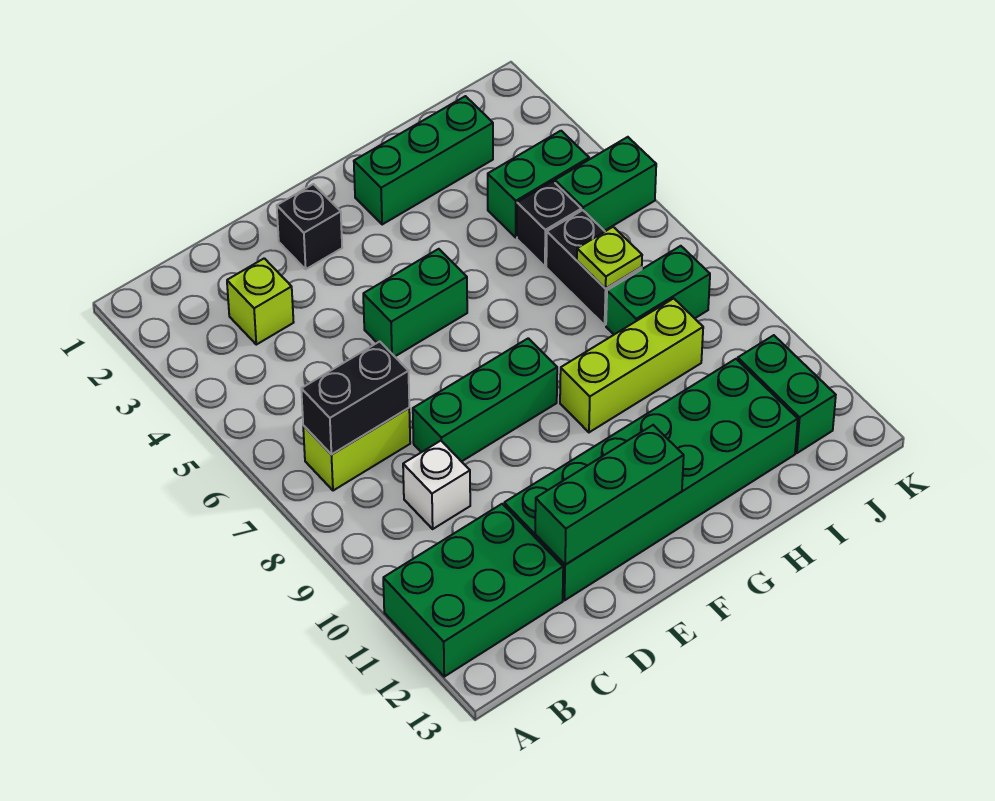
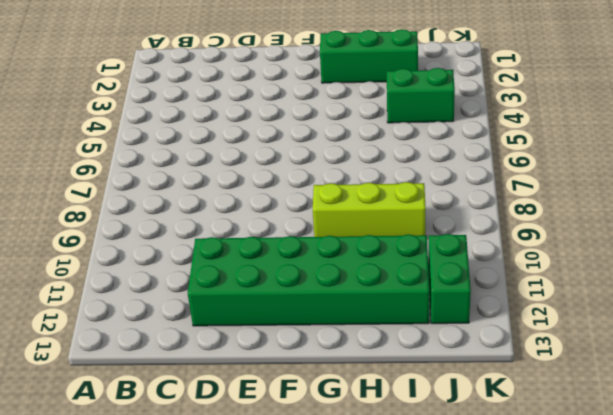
none -> green 2x3 brick [383,504,563,677]
none -> lime 1x2 brick [303,408,410,491]
none -> lime 1x1 brick [227,258,294,345]

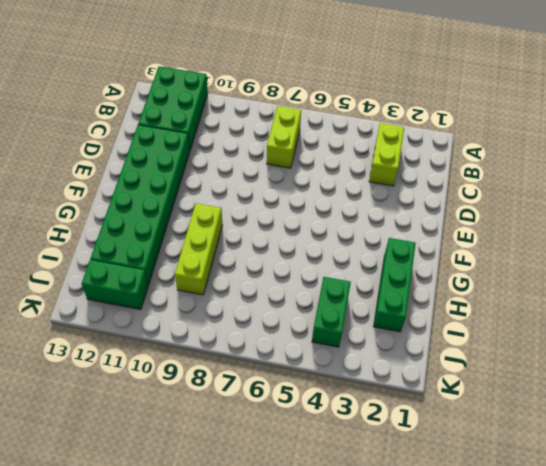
lime 1x2 brick [369,123,404,186] -> lime 1x1 brick [227,258,294,345]
none -> white 1x1 brick [403,441,470,529]
none -> green 1x3 brick [413,338,557,462]
none -> black 1x1 brick [277,184,342,269]

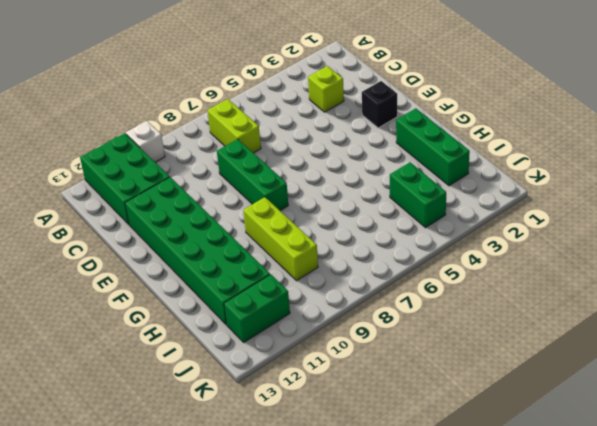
white 1x1 brick [126,121,165,162] -> white 1x1 brick moved to [403,441,470,529]
none -> green 1x2 brick [363,249,467,356]
none -> black 1x1 brick [517,181,581,266]
none -> black 1x2 brick [546,210,642,325]

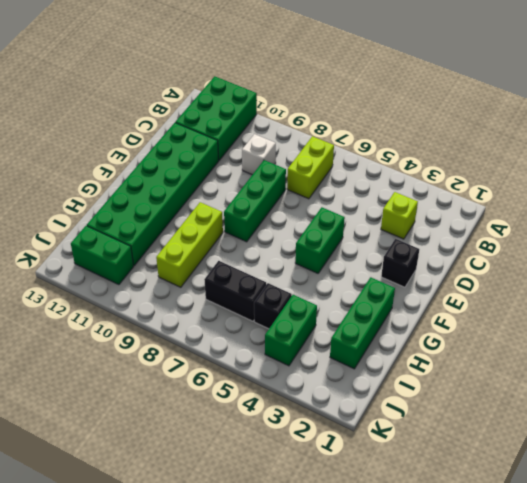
none -> green 1x2 brick [606,246,710,334]
none -> green 1x2 brick [555,137,656,231]
none -> black 1x2 brick [301,342,409,455]

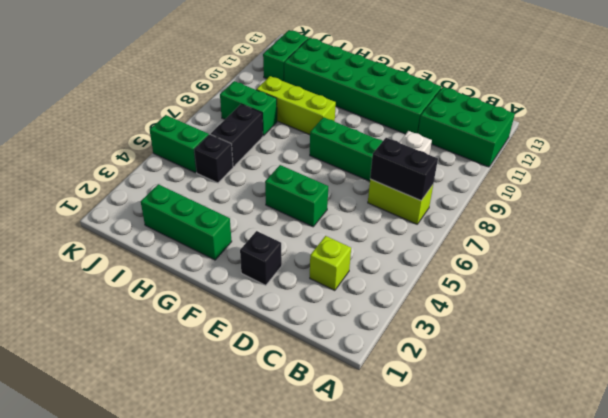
none -> green 1x2 brick [488,131,589,237]
none -> green 1x3 brick [535,425,684,565]
none -> lime 1x1 plate [577,227,642,289]

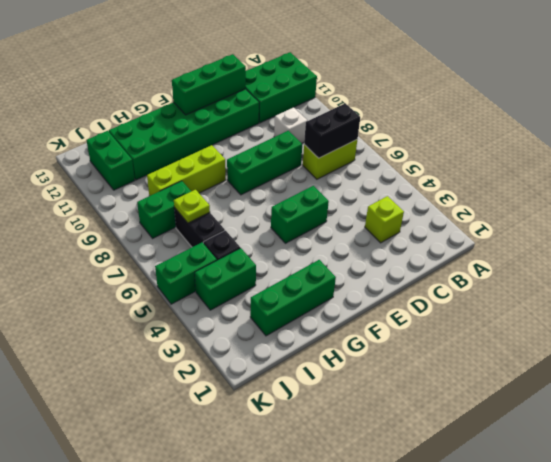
none -> black 1x1 brick [277,184,342,269]

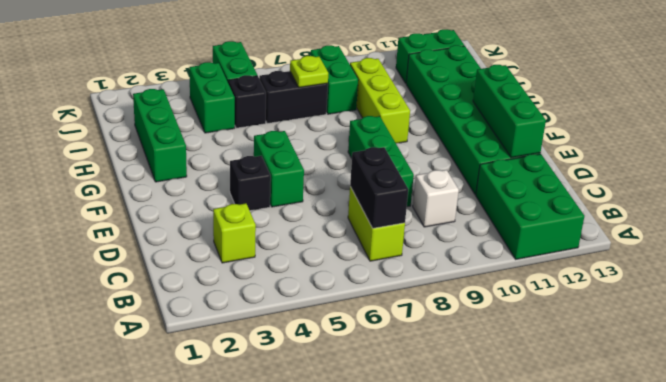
black 1x1 brick [230,156,271,211] -> black 1x1 brick moved to [277,184,342,269]

